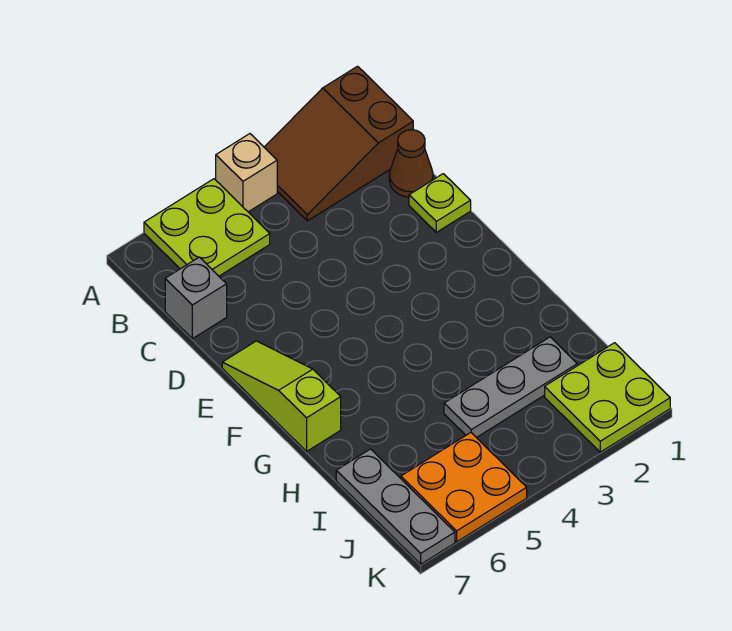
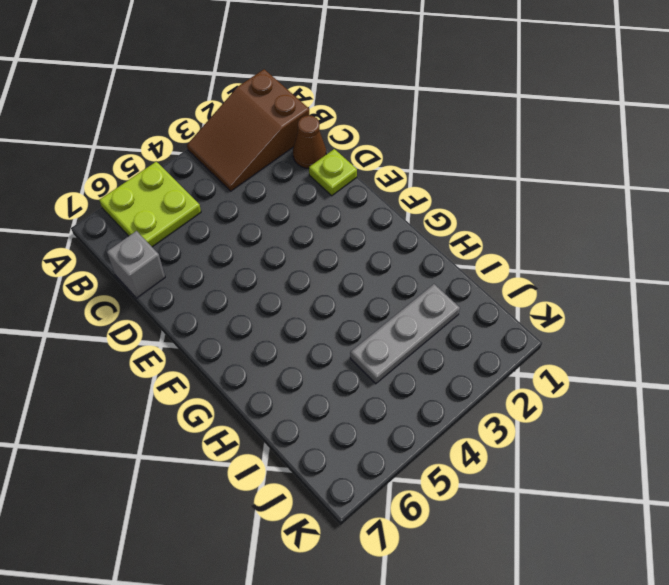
none -> tan 1x1 brick [216,134,277,212]
none -> lime 1x3 slope [222,341,341,451]

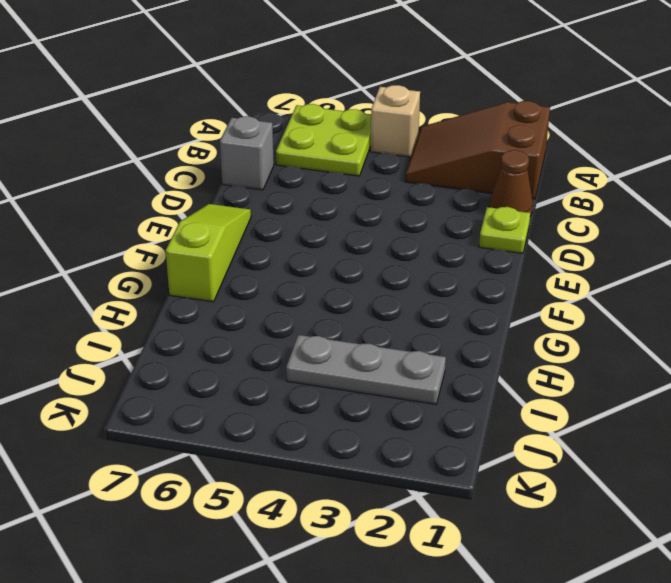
none -> grey 1x3 plate [336,449,455,564]
none -> lime 2x2 plate [545,343,670,452]

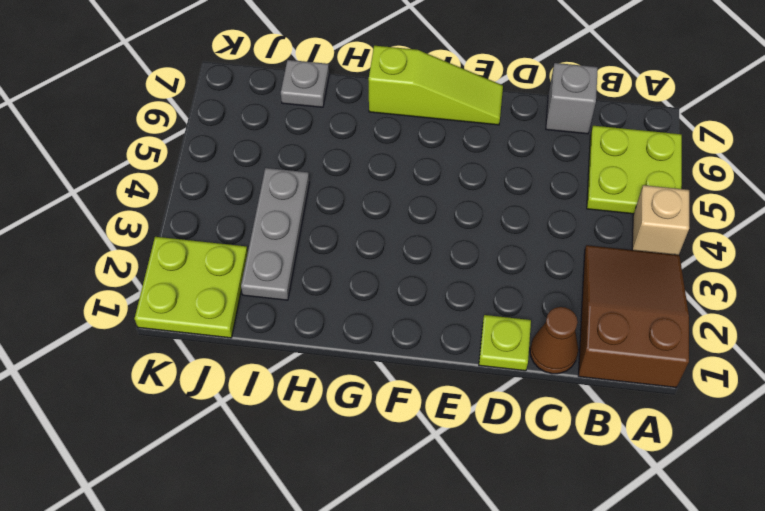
grey 1x1 plate [281,60,329,107] -> grey 1x3 plate [336,449,455,564]
none -> orange 2x2 plate [401,433,527,542]

